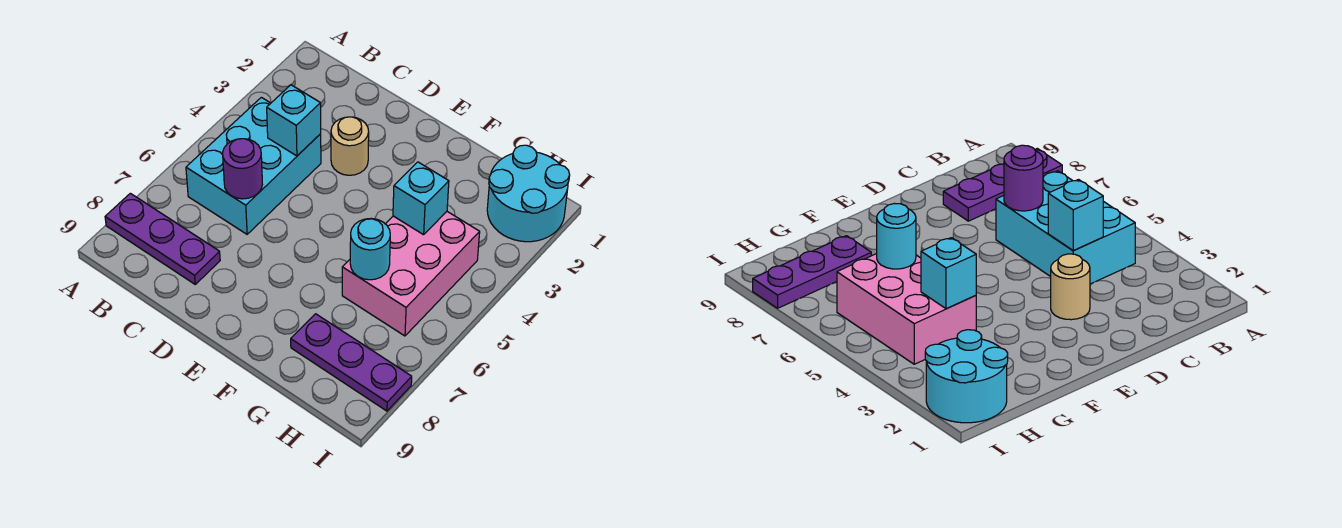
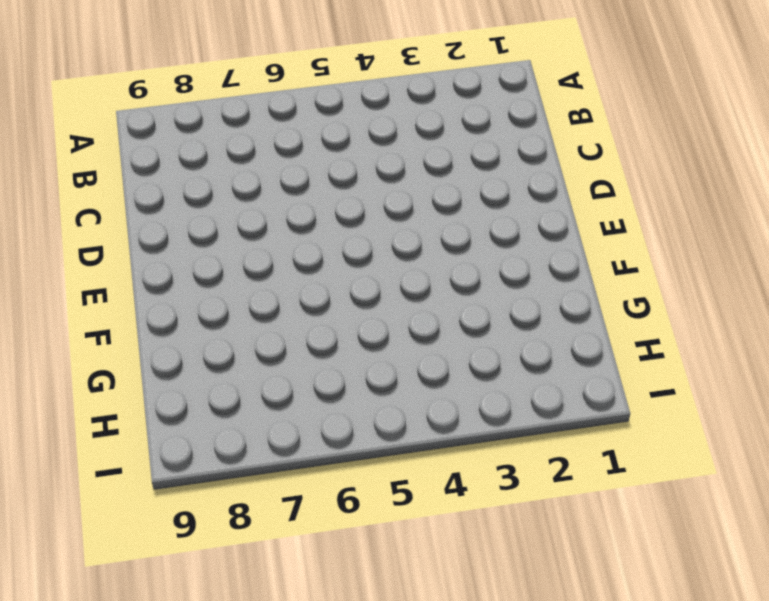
none -> purple 1x3 plate [105,193,220,284]
none -> cyan 2x3 brick [186,97,321,234]

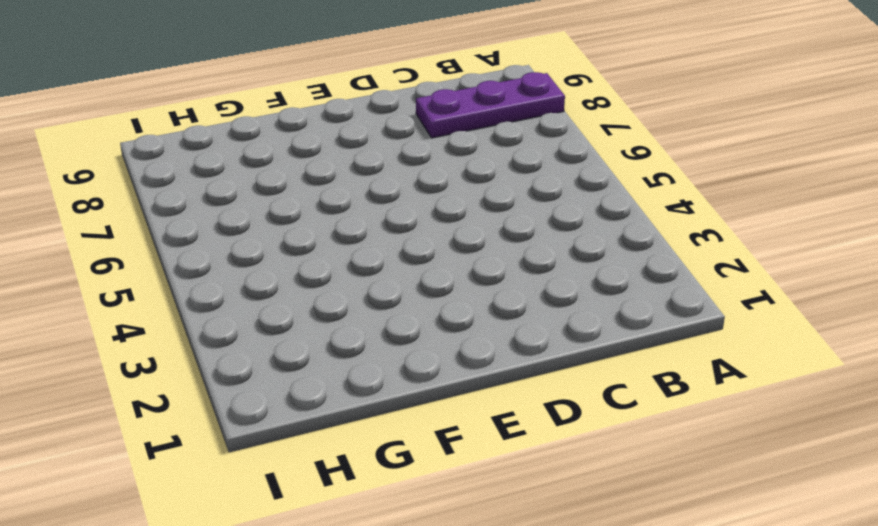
none -> cyan 2x3 brick [186,97,321,234]
none -> tan 1x1 round brick [331,117,369,175]

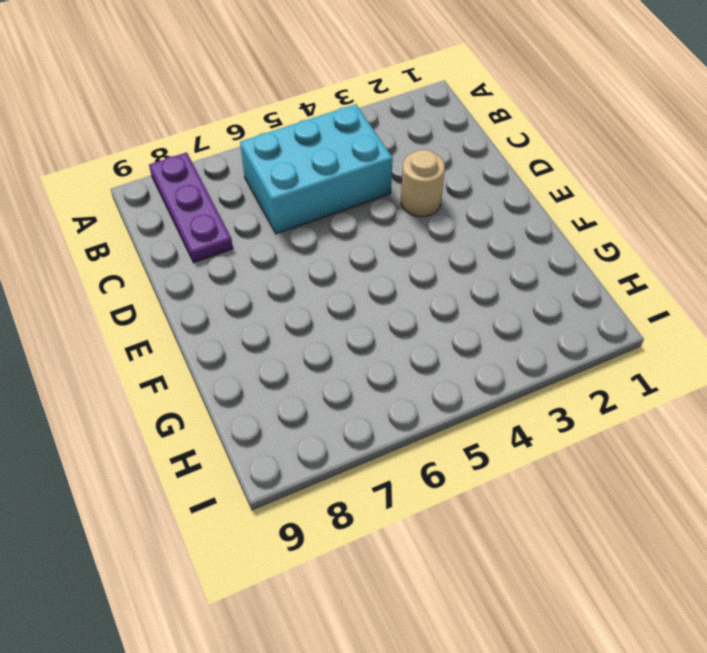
none -> pink 2x3 brick [342,212,480,336]
none -> purple 1x3 plate [291,314,412,411]

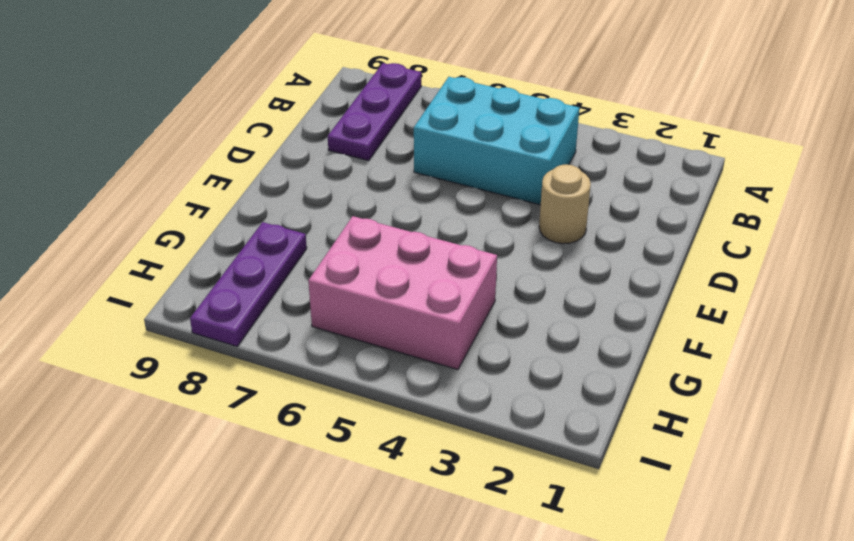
none -> cyan 2x2 round brick [487,145,570,242]
none -> cyan 1x1 brick [267,85,321,156]

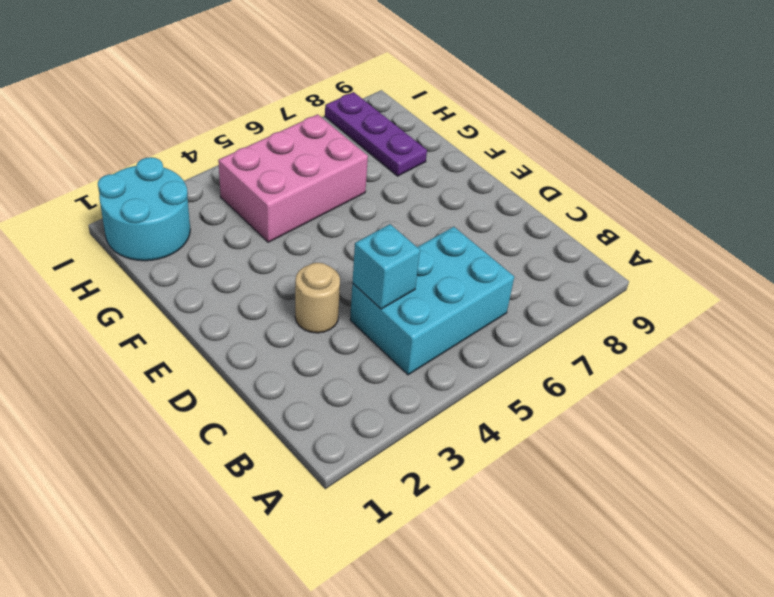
none -> purple 1x3 plate [105,193,220,284]
none -> purple 1x1 round brick [223,139,262,199]

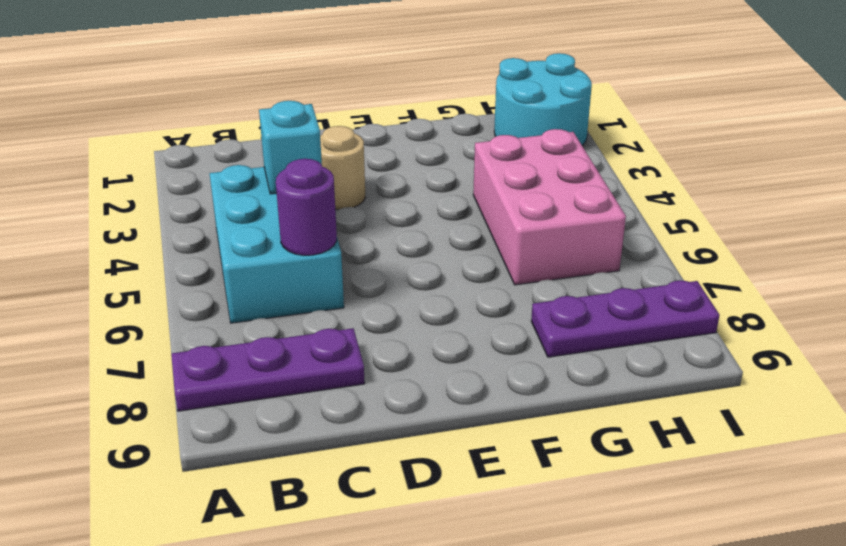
none -> cyan 1x1 brick [393,162,449,235]
none -> cyan 1x1 round brick [350,218,390,280]

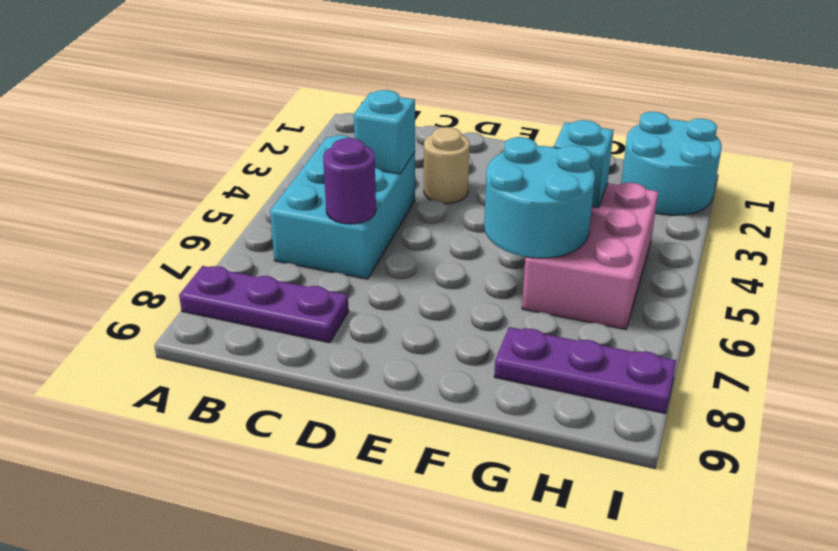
cyan 2x2 round brick [484,137,595,258] -> cyan 1x1 round brick [350,218,390,280]

